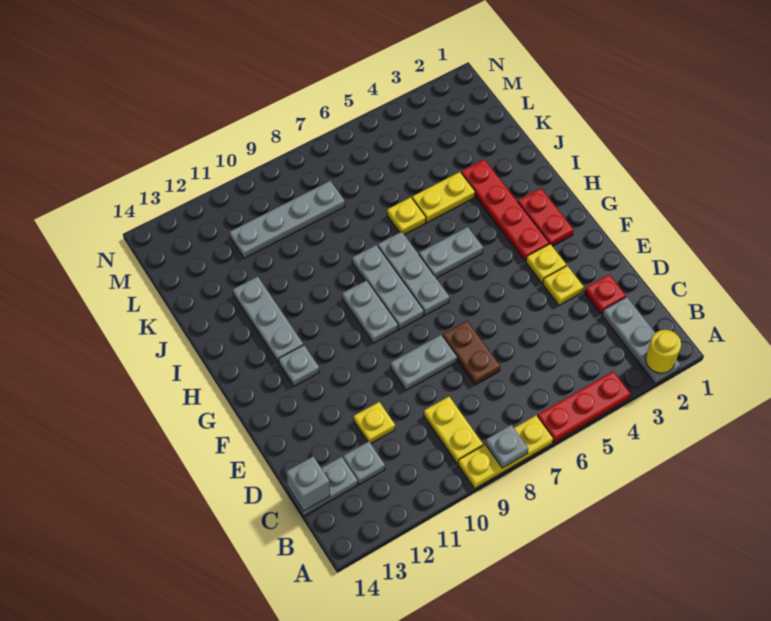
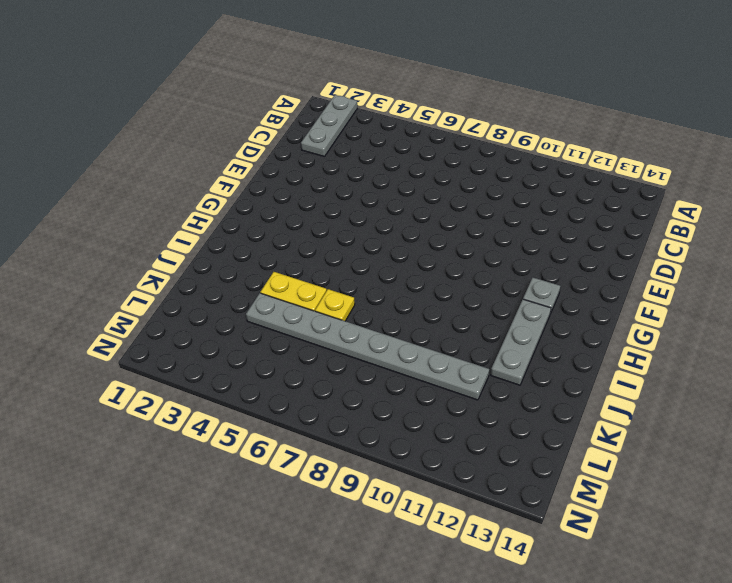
grey 1x8 plate [246,293,489,400] -> none
none -> red 1x3 plate [537,371,631,442]
none -> yellow 1x3 plate [458,415,553,488]
none -> yellow 1x2 plate [424,397,483,463]

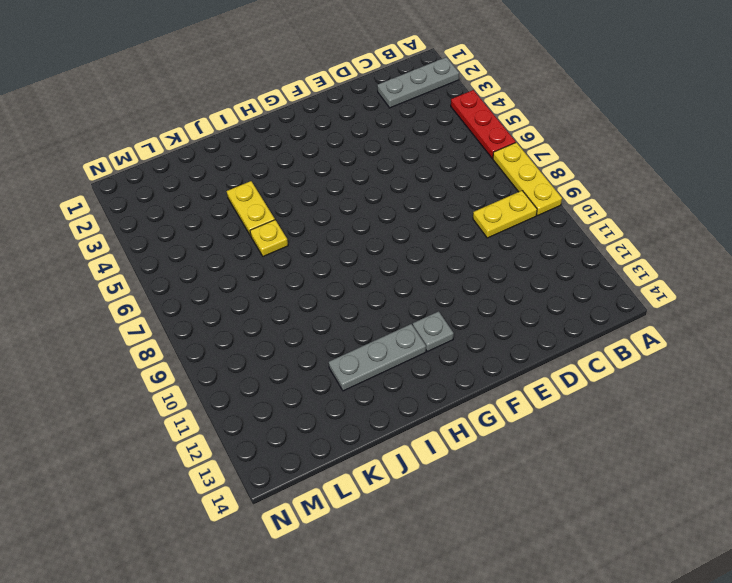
none -> grey 1x1 plate [343,442,385,484]
none -> grey 1x2 plate [288,457,358,516]
none -> red 1x1 plate [585,275,626,314]

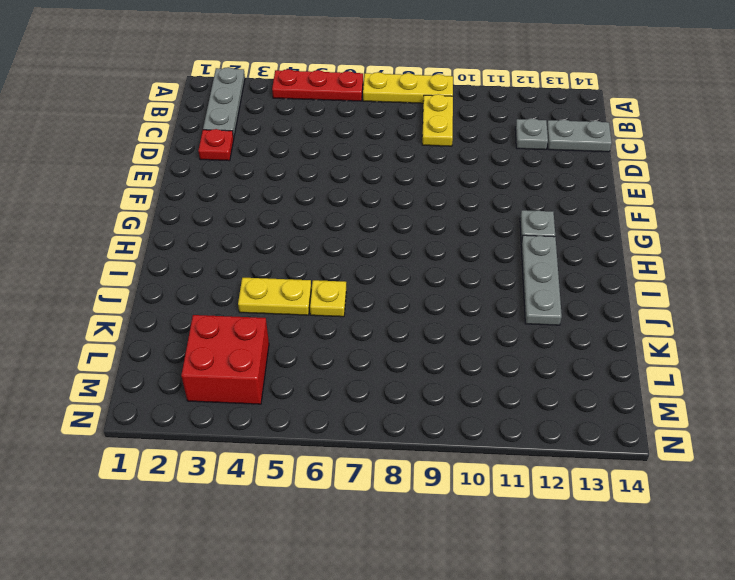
red 2x2 brick [181,315,269,404] -> none
none -> brown 1x2 plate [443,321,500,385]
none -> yellow 1x1 plate [354,402,395,443]
none -> yellow 1x1 plate [543,266,584,305]

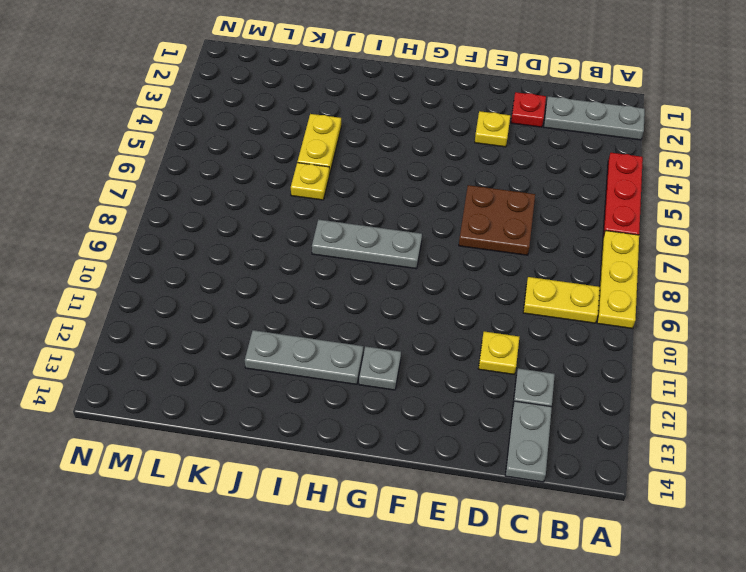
brown 2x2 plate [459,185,535,255] -> brown 1x2 plate [443,321,500,385]
none -> grey 1x2 plate [390,335,457,390]
none -> yellow 1x1 plate [526,244,566,283]
none -> red 1x2 plate [518,188,574,246]

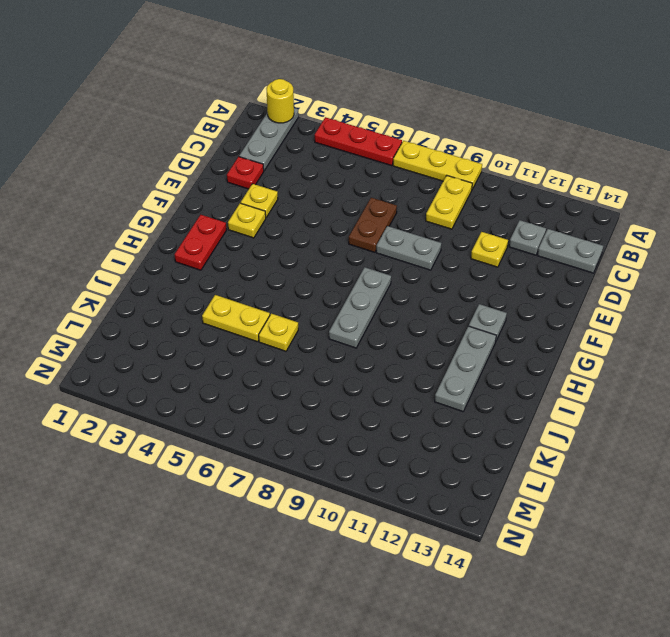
none -> red 1x4 plate [461,160,549,261]
none -> grey 1x3 plate [378,232,450,315]
none -> grey 1x2 plate [342,280,398,343]

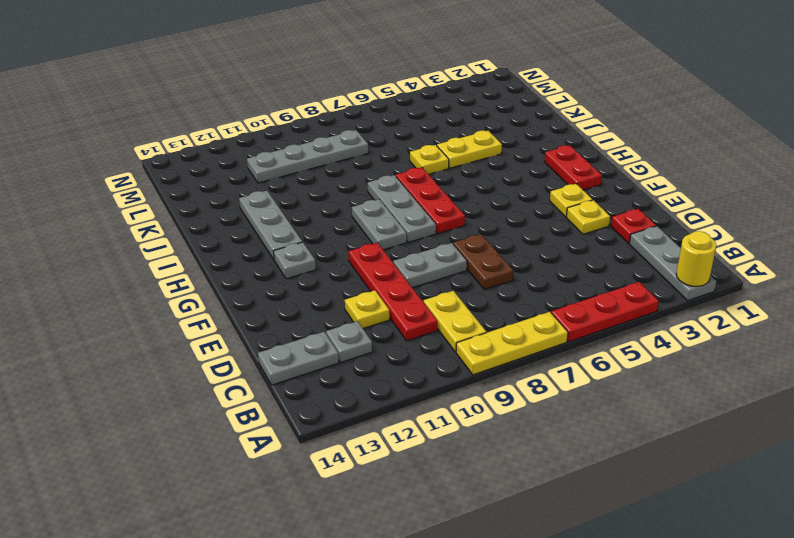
red 1x4 plate [348,243,437,341] -> red 1x4 plate moved to [461,160,549,261]
red 1x3 plate [396,167,465,234] -> grey 1x3 plate [378,232,450,315]
none -> grey 1x2 plate [419,227,483,278]
none -> grey 1x1 plate [485,425,528,468]
none -> grey 1x1 brick [286,456,330,511]

